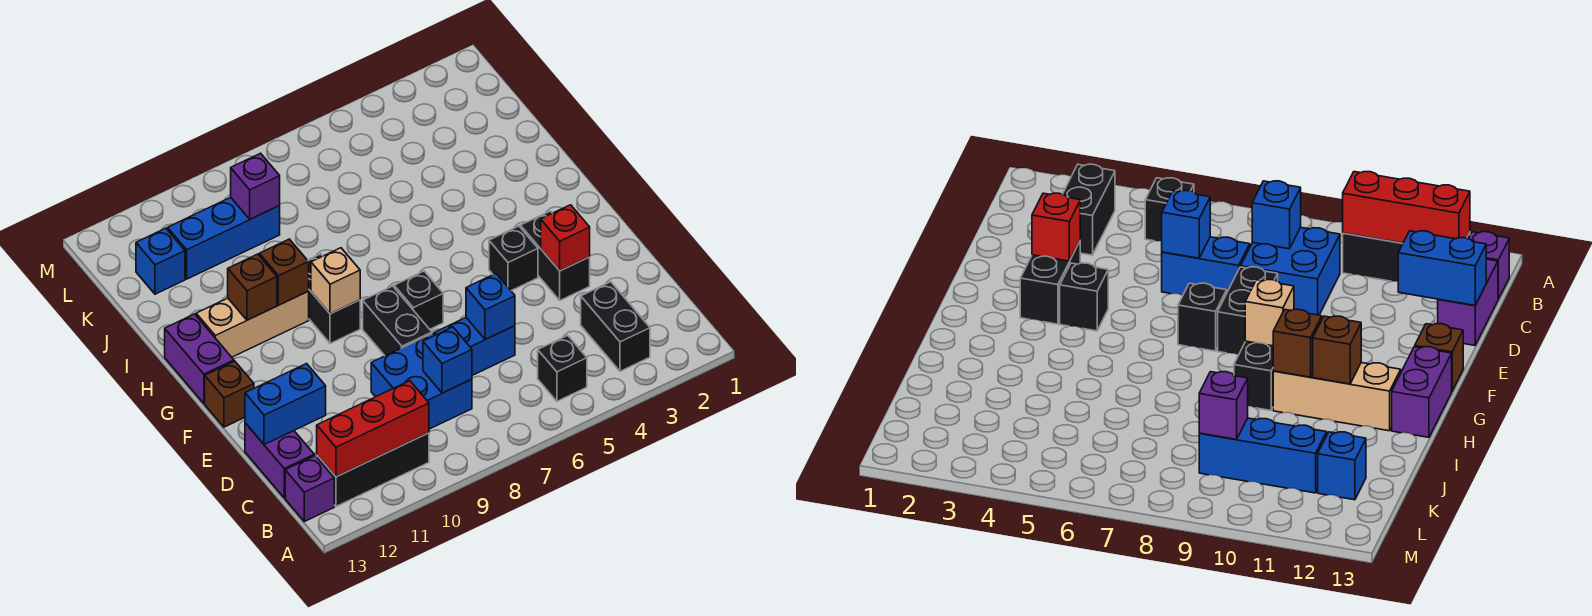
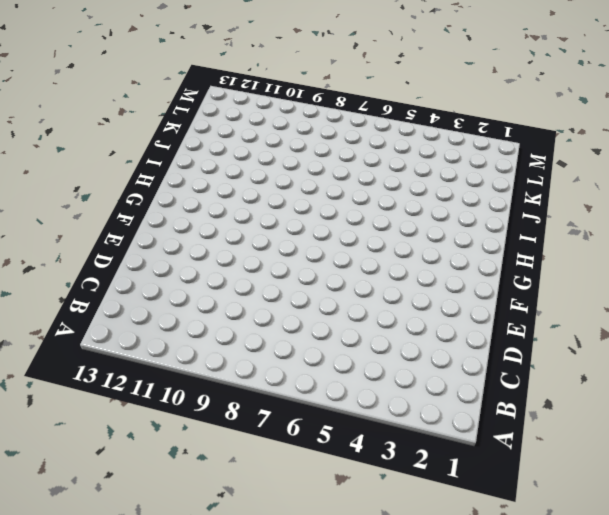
none -> black 1x2 brick [581,282,650,371]
none -> black 1x1 brick [538,335,587,401]
none -> black 1x3 brick [317,433,429,506]

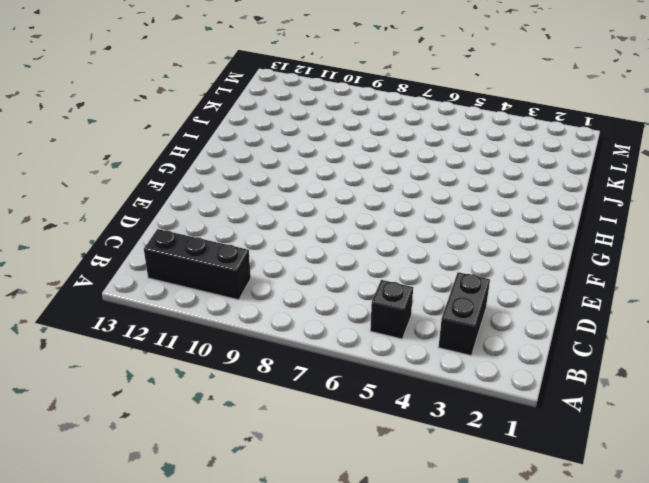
none -> purple 1x1 brick [285,456,334,522]
none -> blue 2x2 brick [371,333,472,429]
none -> purple 1x2 brick [245,423,314,498]

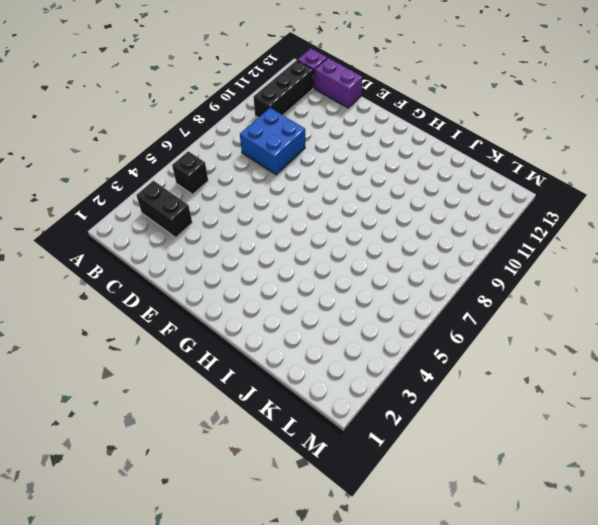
none -> blue 1x2 brick [434,318,515,375]
none -> black 1x2 brick [520,211,590,300]
none -> black 1x2 brick [363,286,432,356]

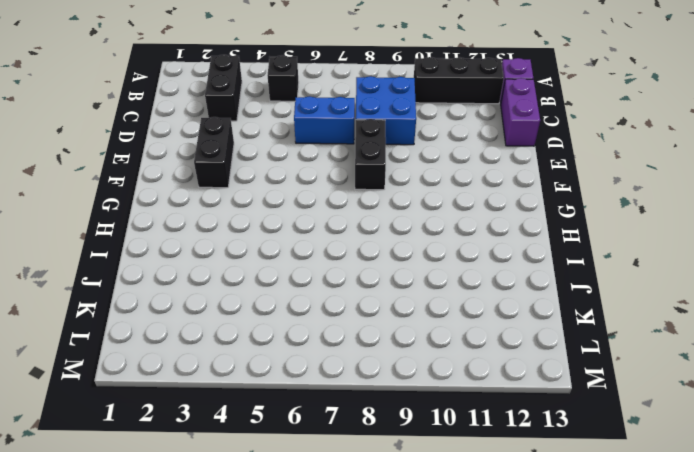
none -> black 1x1 brick [489,226,538,291]
none -> black 1x1 brick [394,271,443,329]
none -> brown 1x1 brick [205,361,254,427]

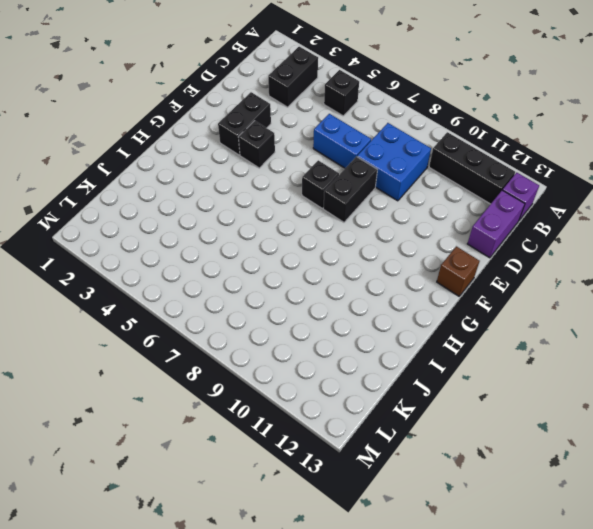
none -> black 1x2 brick [308,254,360,344]
none -> purple 1x2 brick [165,314,234,403]
none -> tan 1x3 brick [196,291,309,357]

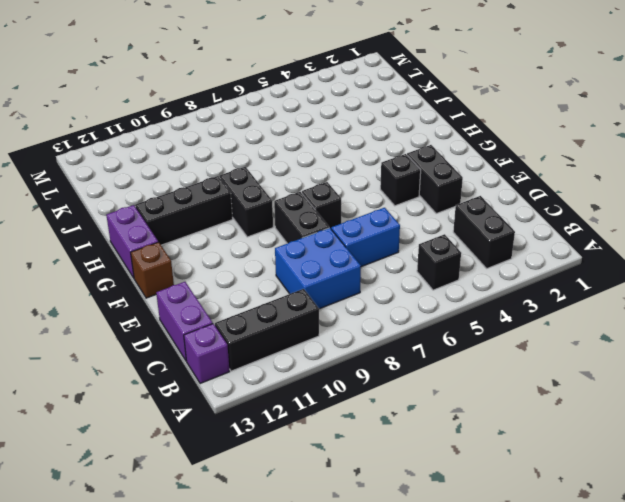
black 1x3 brick [135,176,233,245] -> tan 1x3 brick [196,291,309,357]
none -> blue 1x3 brick [167,197,280,279]
none -> blue 1x1 brick [136,228,185,294]
none -> red 1x3 brick [317,381,429,477]

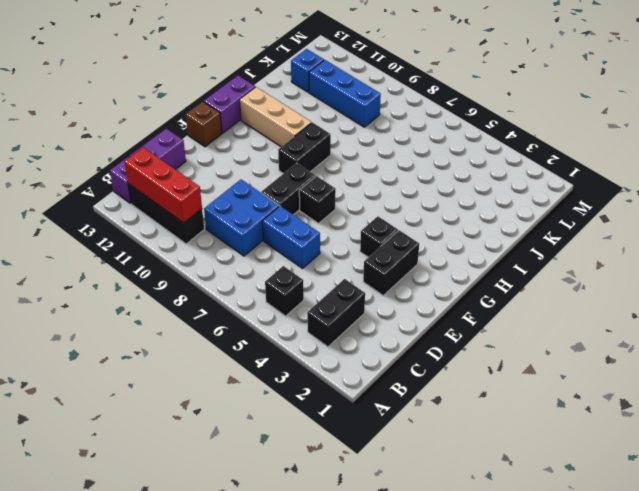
none -> blue 1x1 brick [423,327,472,393]
none -> blue 1x1 brick [466,274,515,340]
none -> blue 1x2 brick [245,364,326,445]

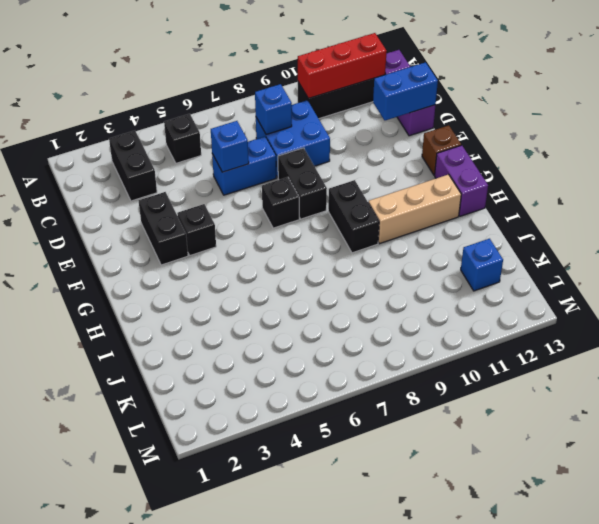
none -> blue 1x3 brick [167,197,280,279]
none -> red 1x1 brick [541,205,590,271]
none -> tan 1x1 brick [311,248,360,314]

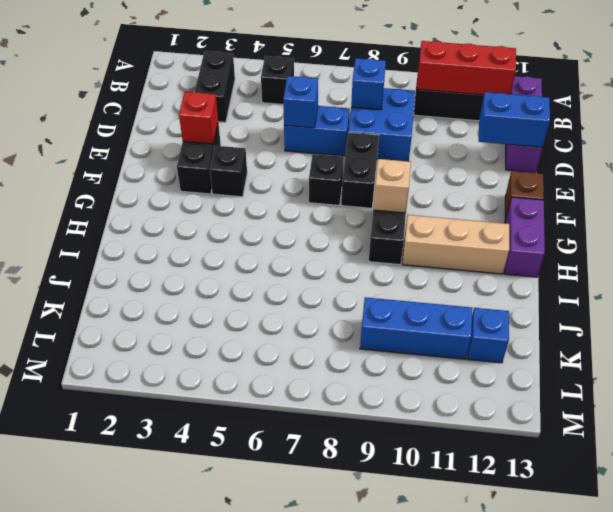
none -> brown 1x1 brick [259,239,309,305]
none -> brown 1x1 brick [228,254,277,320]
none -> purple 1x1 brick [231,153,280,219]

